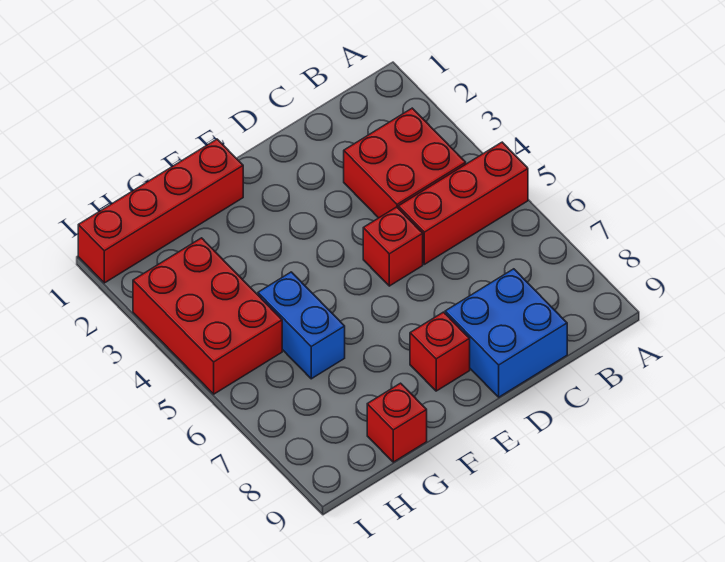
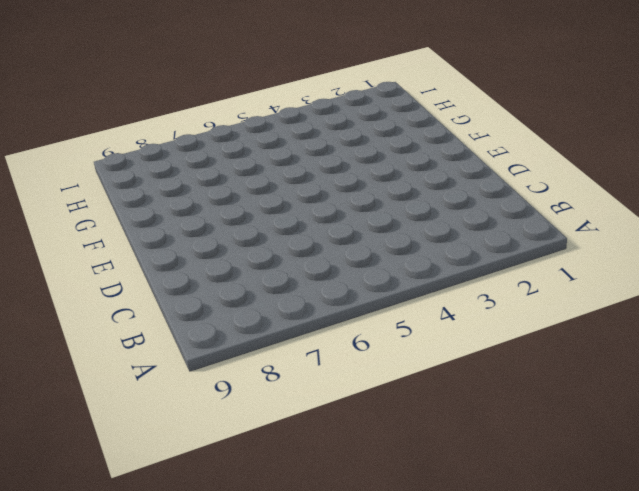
none -> red 1x3 brick [398,142,528,264]
none -> red 2x2 brick [344,108,466,218]

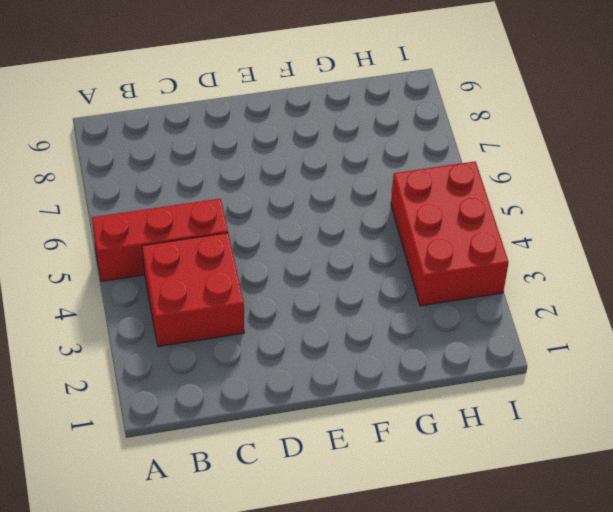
none -> blue 2x2 brick [445,269,567,397]
none -> red 1x1 brick [363,207,423,286]

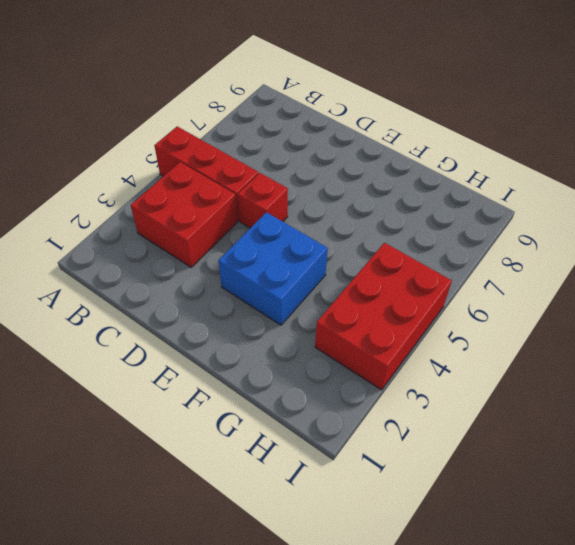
blue 2x2 brick [218,212,328,325] -> blue 2x2 brick moved to [445,269,567,397]
none -> red 1x1 brick [410,312,470,391]
none -> red 1x4 brick [78,139,243,283]

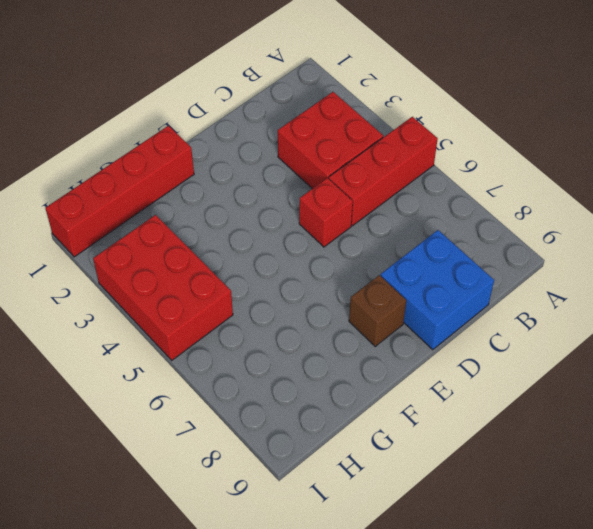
brown 1x1 brick [349,275,406,346] -> red 1x1 brick [410,312,470,391]
none -> blue 1x2 brick [258,272,345,379]
none -> red 1x1 brick [367,383,427,462]

